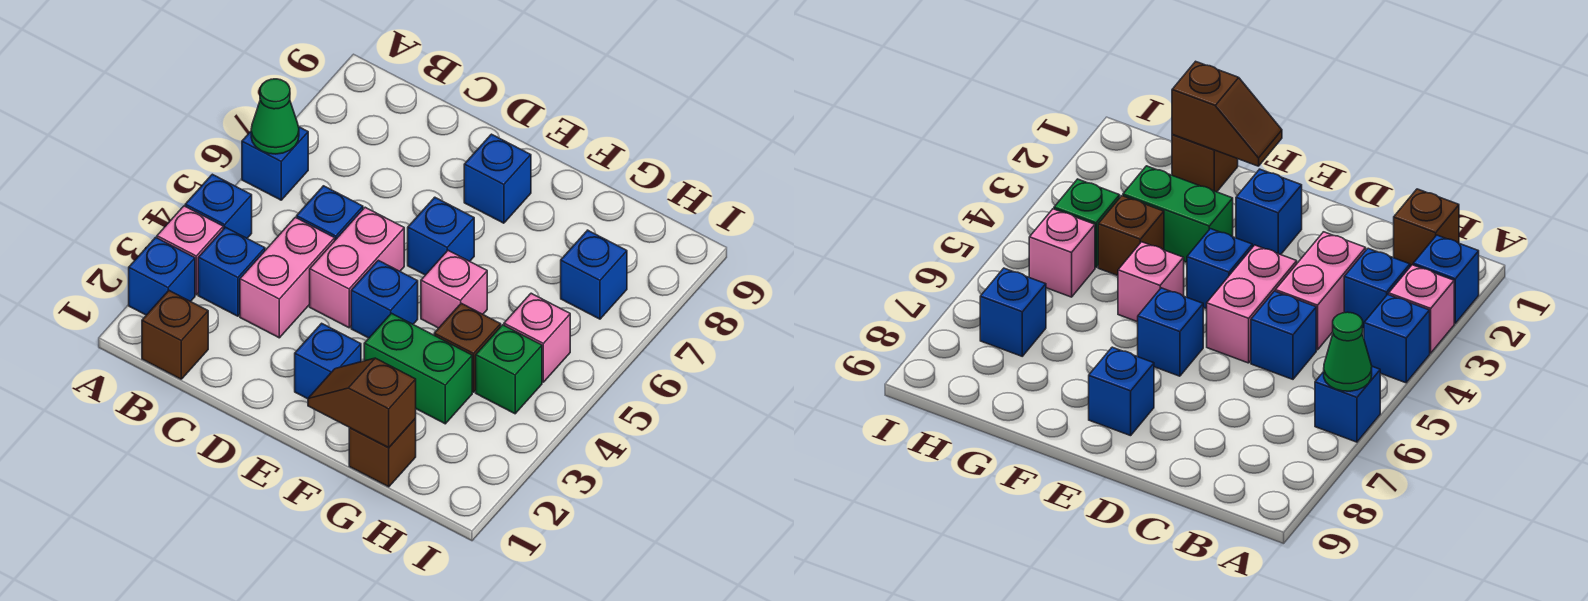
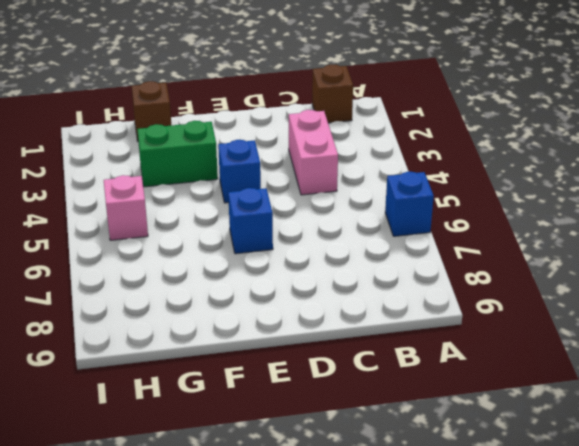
none -> blue 1x1 brick [129,237,195,315]
none -> pink 1x1 brick [157,206,223,295]
none -> blue 1x1 brick [185,174,252,238]

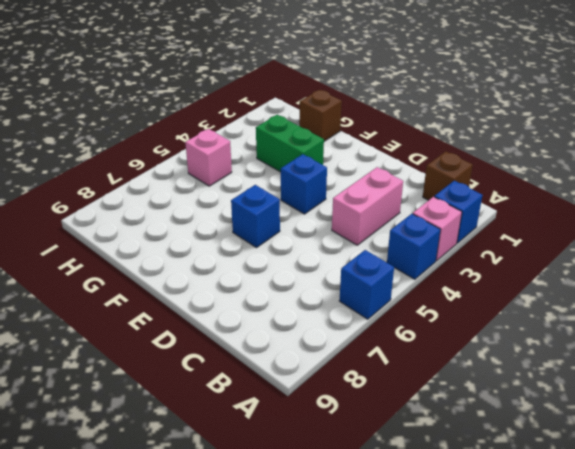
none -> blue 1x1 brick [198,227,265,316]
none -> blue 1x1 brick [297,186,363,240]
none -> pink 1x2 brick [310,207,404,328]

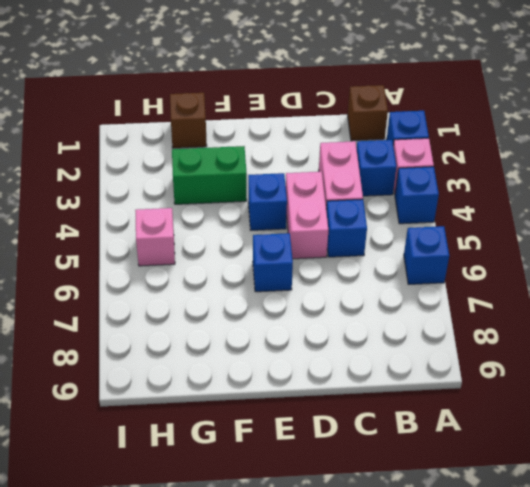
none -> blue 1x1 brick [295,323,361,399]
none -> blue 1x1 brick [464,134,531,223]
none -> pink 1x1 brick [421,250,487,328]

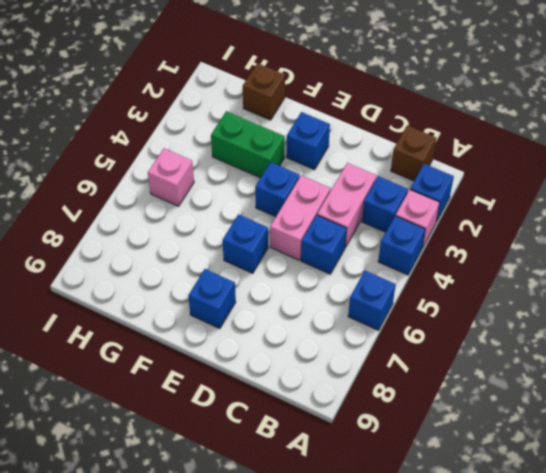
none -> pink 1x1 brick [421,250,487,328]
none -> brown 1x1 brick [434,303,501,392]
none -> green 1x1 brick [476,325,542,414]

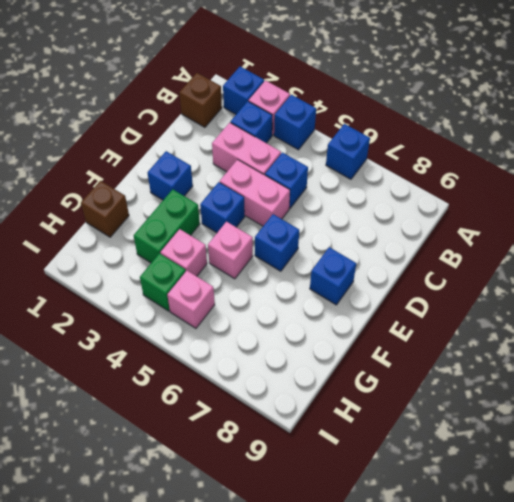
pink 1x1 brick [160,229,207,276] -> brown 1x1 brick [434,303,501,392]
none -> blue 1x1 brick [561,230,627,319]
none -> green 1x1 cone [251,79,299,154]
none -> brown 1x2 slope [308,358,416,448]

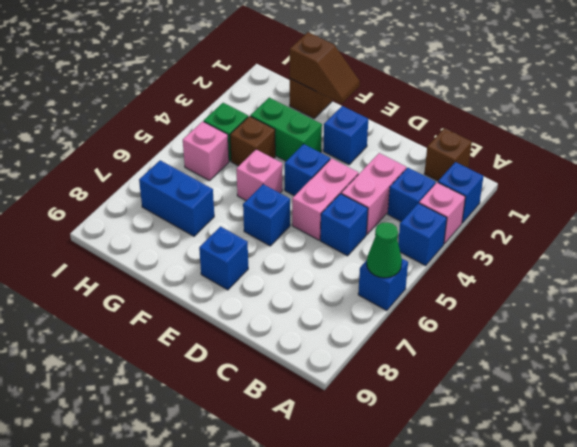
blue 1x2 brick [139,160,214,236] -> blue 1x1 brick [561,230,627,319]

